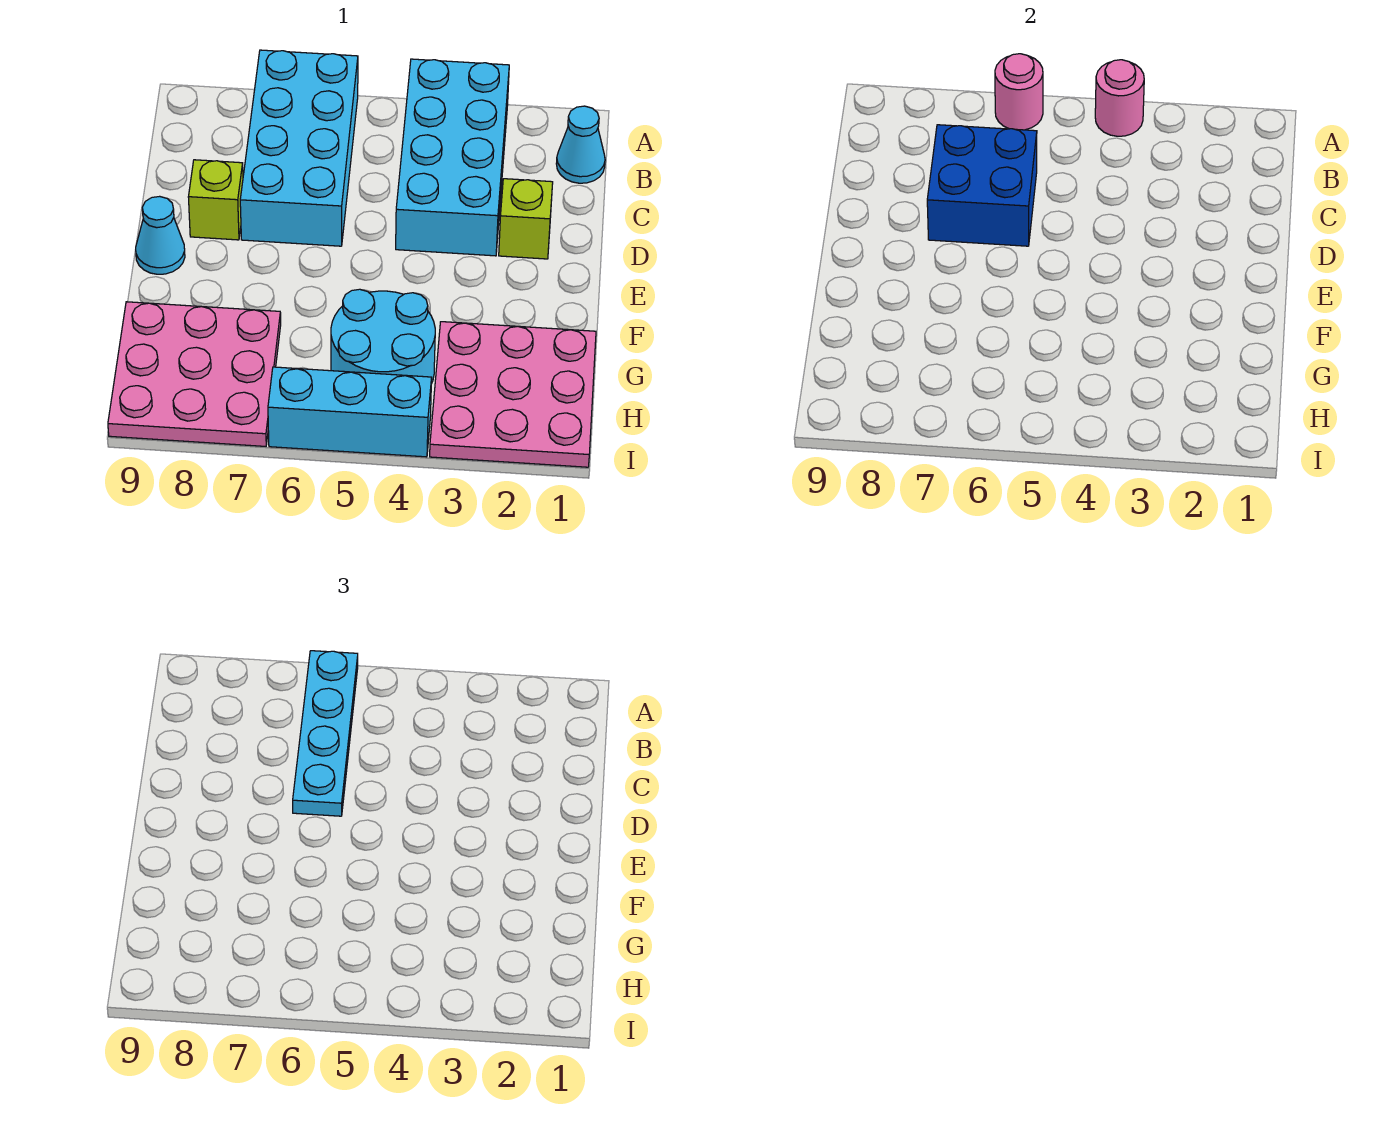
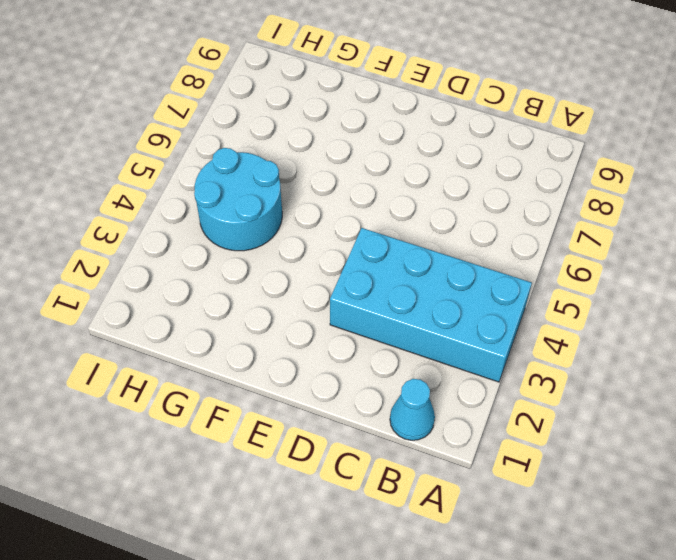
none -> cyan 2x4 brick [240,50,358,246]
none -> lime 1x1 brick [499,179,553,259]
none -> lime 1x1 brick [188,160,243,240]

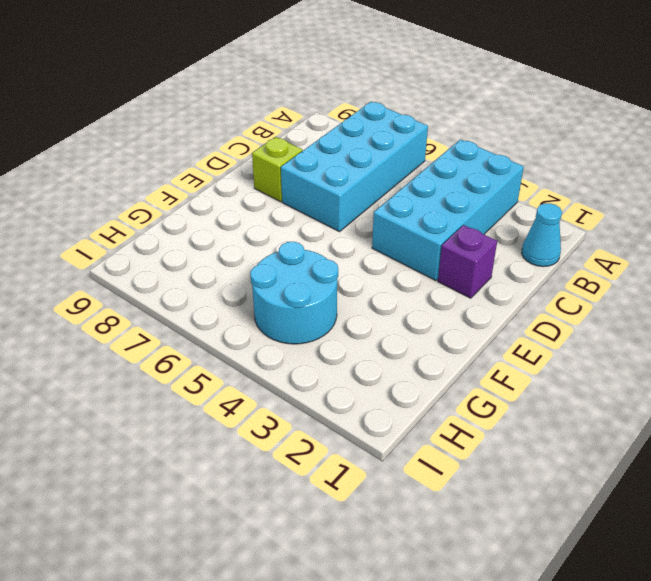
purple 1x1 brick [438,225,497,298] -> lime 1x1 brick [499,179,553,259]
none -> cyan 1x1 cone [136,196,185,274]
none -> pink 3x3 plate [430,322,596,467]
none -> pink 3x3 plate [108,302,281,446]

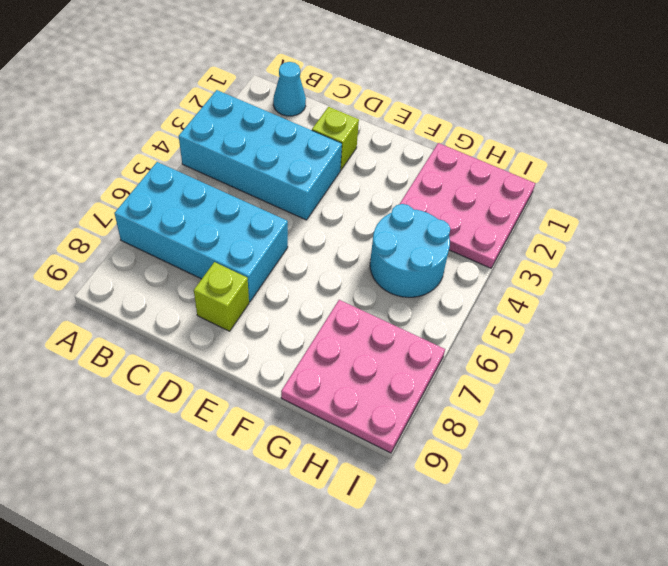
none -> cyan 1x1 cone [136,196,185,274]
none -> cyan 1x3 brick [268,367,432,457]
none -> pink 1x1 round brick [1095,60,1144,136]

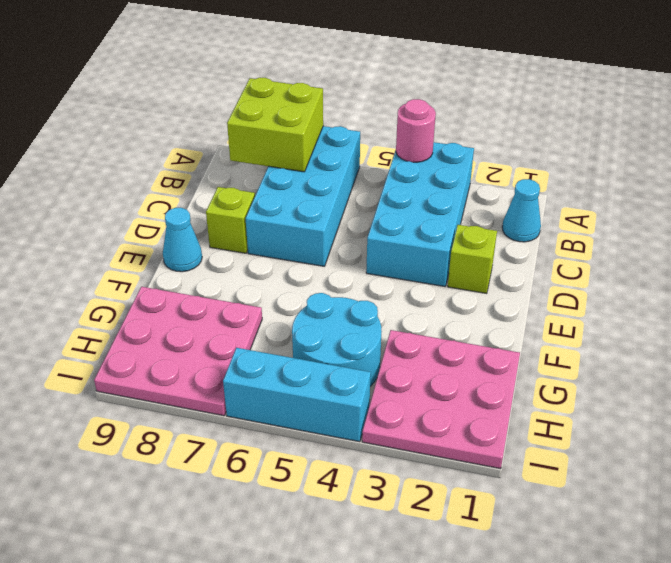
lime 2x2 brick [227,78,323,172] -> none
none -> pink 1x1 round brick [995,54,1043,130]
none -> blue 2x2 brick [927,125,1037,246]
none -> cyan 1x4 plate [293,651,358,816]

